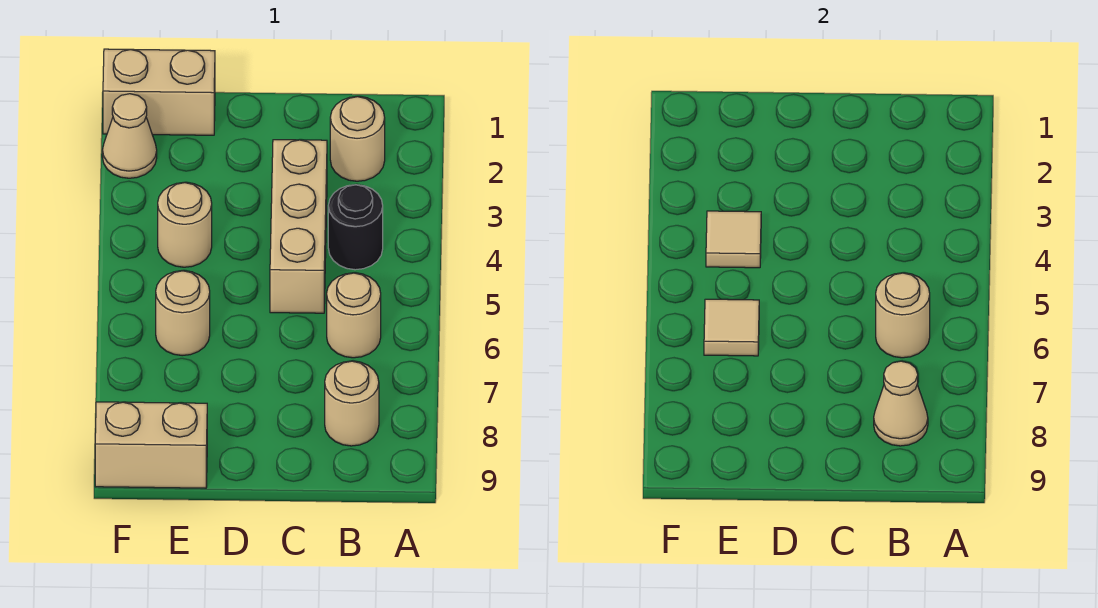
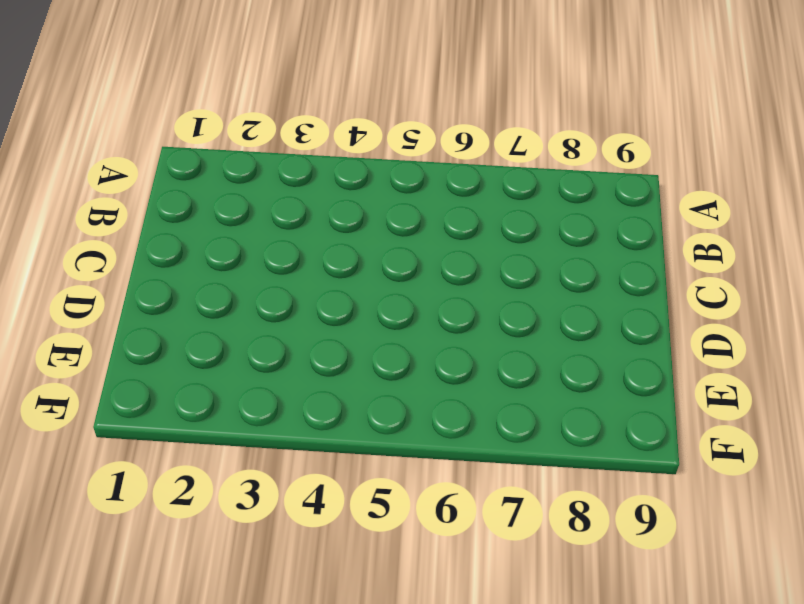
none -> tan 1x1 round brick [330,97,385,181]
none -> black 1x1 round brick [328,185,383,270]
none -> tan 1x1 round brick [327,273,381,358]

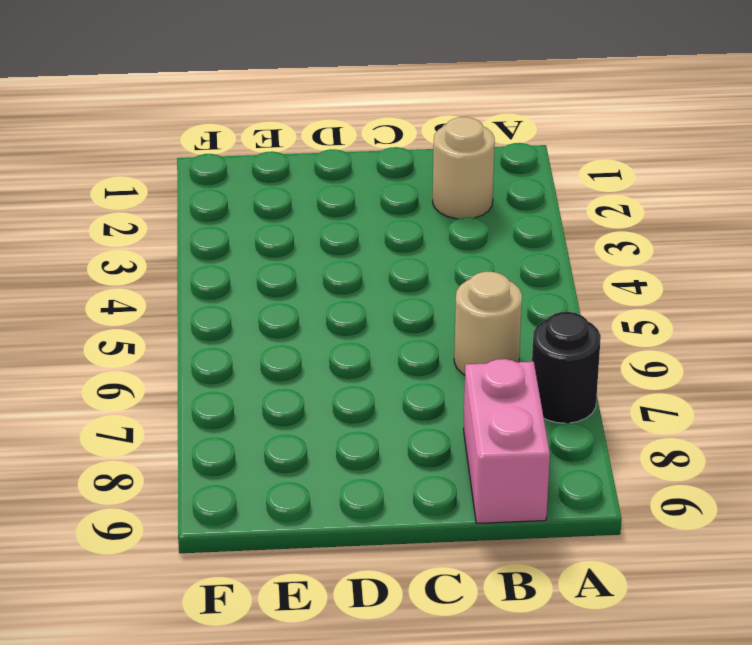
black 1x1 round brick [532,312,601,423] -> black 1x1 round brick moved to [328,185,383,270]
pink 1x2 brick [464,359,550,523] -> tan 1x1 round brick [325,361,379,446]
none -> tan 1x3 brick [270,140,327,313]
none -> tan 1x2 brick [103,49,215,135]
none -> tan 1x1 round brick [158,183,212,267]

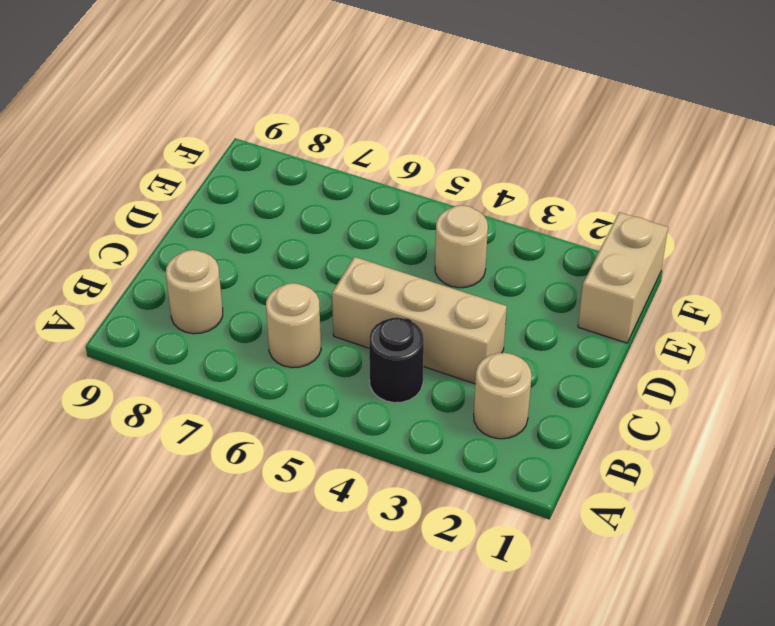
none -> tan 1x1 round brick [156,271,210,356]
none -> tan 1x2 brick [95,402,207,488]
none -> tan 1x1 cone [102,94,157,178]

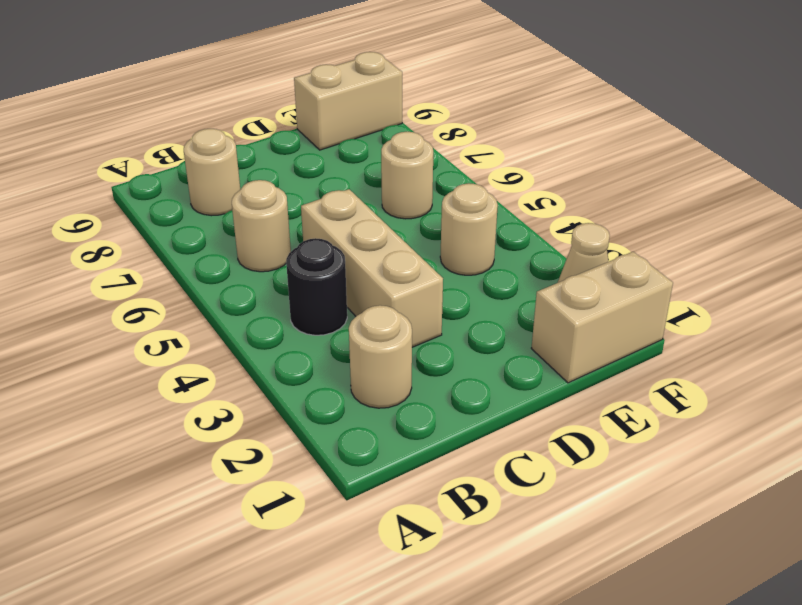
none -> tan 1x1 round brick [876,273,930,358]
none -> tan 1x1 cone [874,361,928,446]
none -> tan 1x1 tile [706,211,761,268]

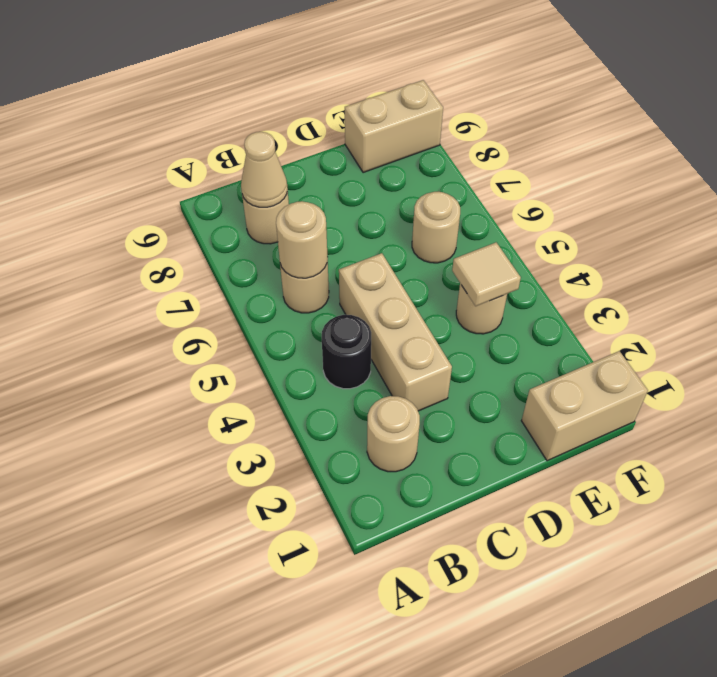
none -> tan 1x1 cone [102,94,157,178]
none -> tan 1x1 tile [704,299,759,356]

